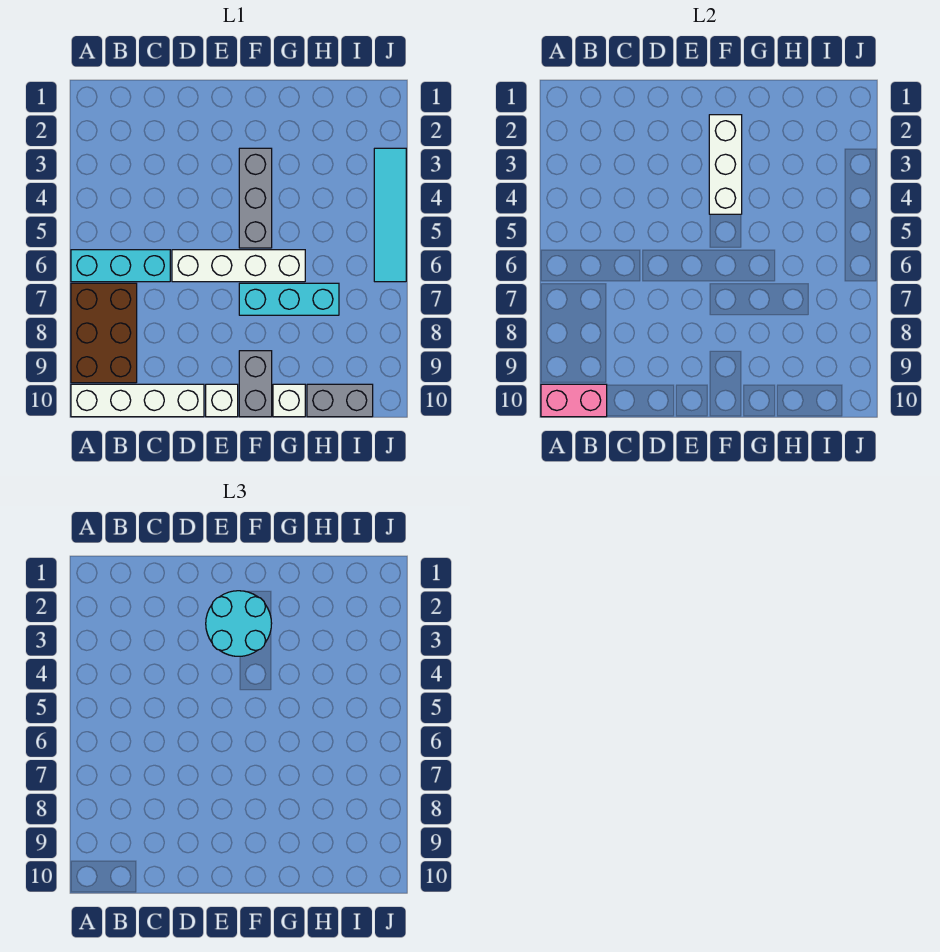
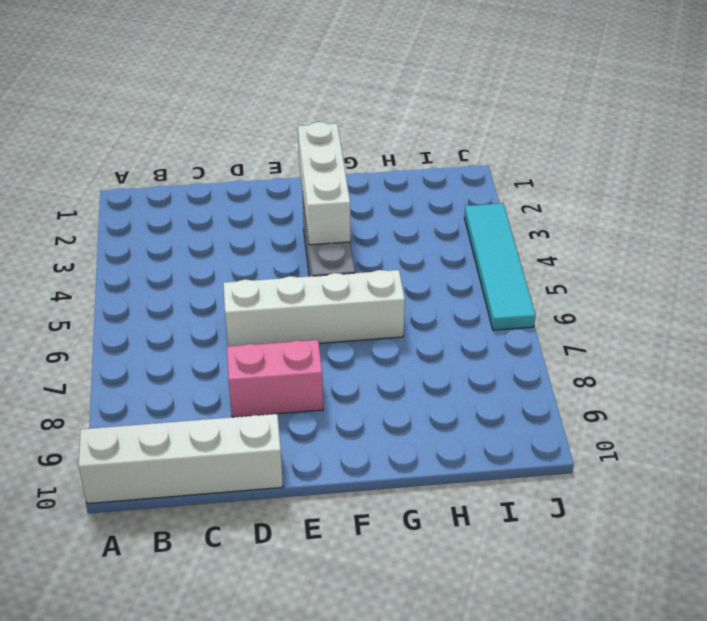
pink 1x2 brick [227,340,323,417] -> pink 1x2 brick moved to [541,384,607,417]
none -> cyan 1x3 brick [71,250,170,282]
none -> brown 2x3 brick [71,283,137,383]
none -> white 1x1 brick [206,384,238,417]

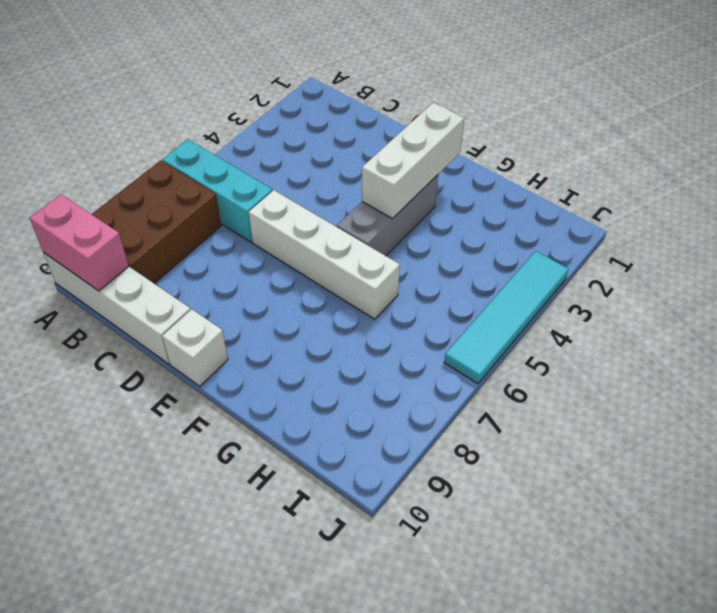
none -> cyan 1x3 brick [239,283,339,315]
none -> grey 1x2 brick [239,351,272,417]
none -> white 1x1 brick [273,384,305,417]

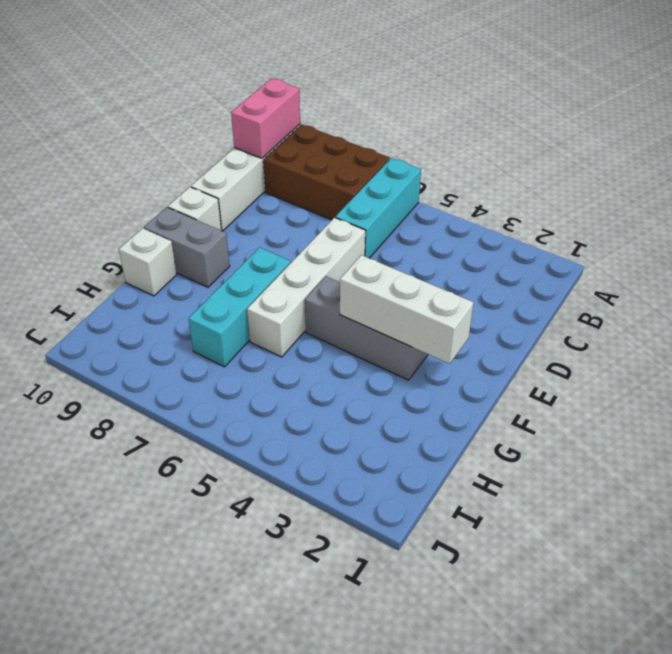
none -> grey 1x2 brick [307,384,373,417]
none -> cyan 1x4 tile [374,148,406,282]
none -> cyan 2x2 round brick [206,591,272,656]

